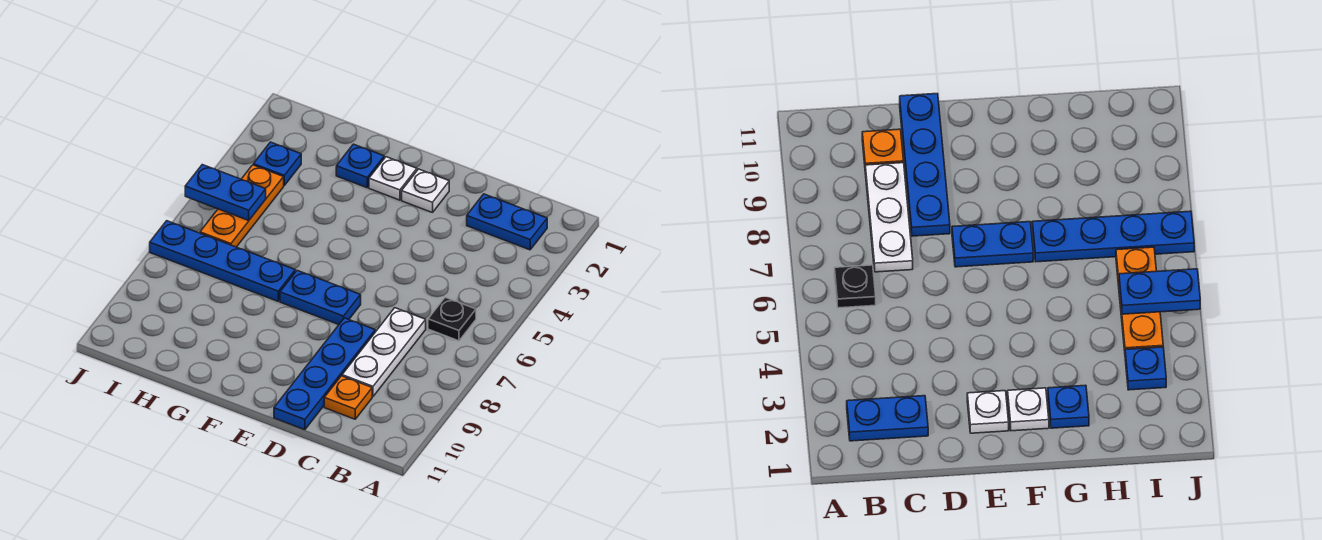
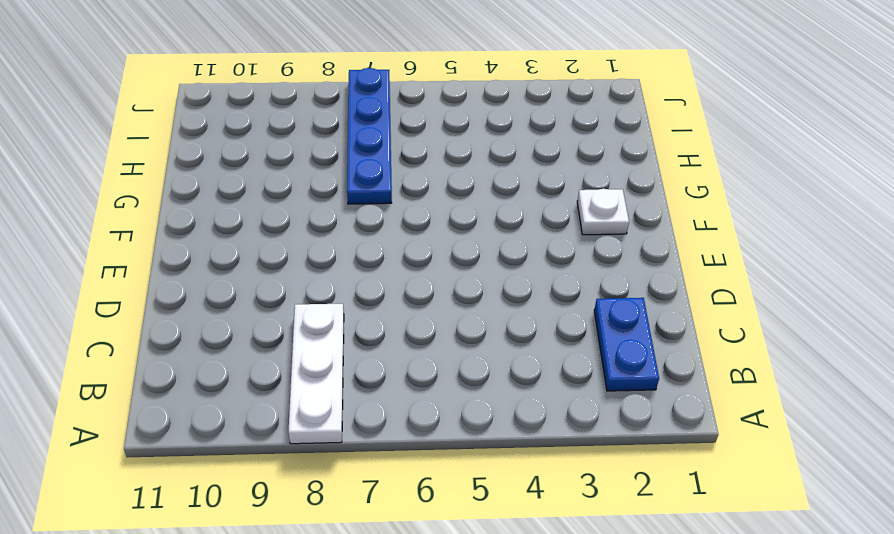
white 1x3 plate [288,304,344,444] -> white 1x3 plate turned to [342,308,426,397]
none -> black 1x1 plate [428,297,476,341]
none -> orange 1x1 plate [324,376,372,419]
none -> blue 1x4 plate [274,318,375,430]

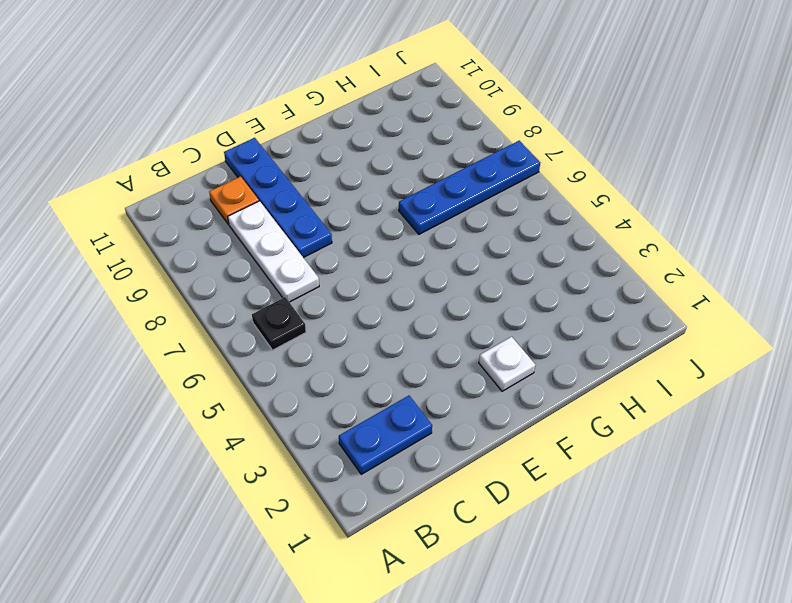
none -> white 1x1 plate [402,169,449,213]
none -> blue 1x2 plate [280,270,361,325]
none -> blue 1x1 plate [336,144,384,188]

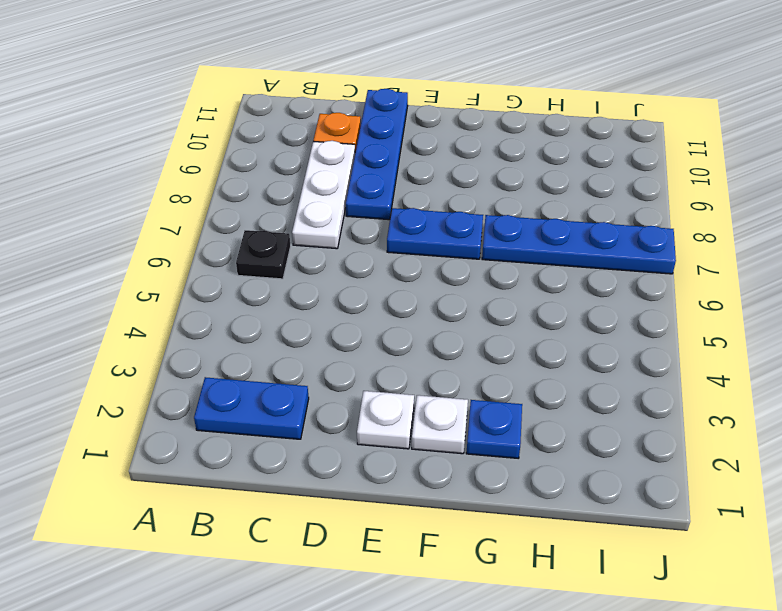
none -> blue 1x1 plate [253,142,301,185]
none -> orange 1x3 plate [200,165,284,247]
none -> blue 1x2 plate [185,165,266,220]

